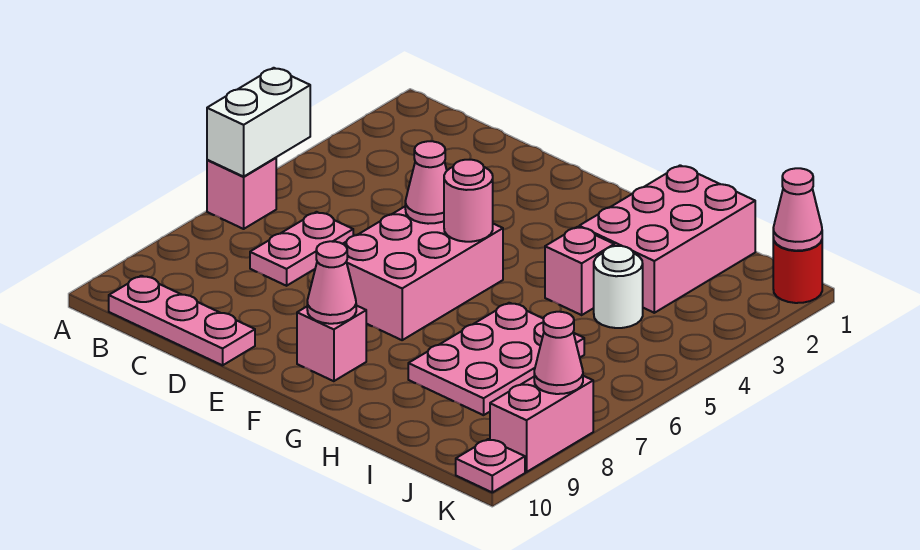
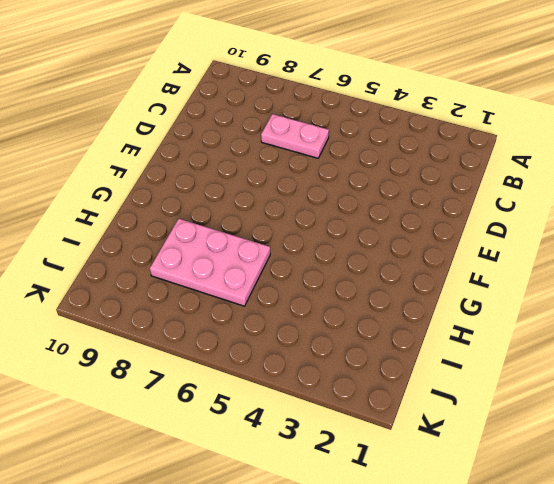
none -> pink 1x1 brick [207,158,276,229]
none -> pink 1x3 plate [109,276,255,365]
none -> pink 2x3 brick [343,207,503,340]

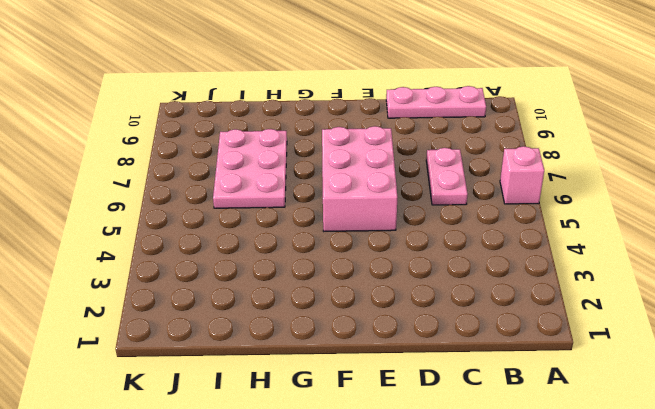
none -> pink 1x1 brick [297,305,366,381]
none -> pink 2x3 brick [579,165,755,313]
none -> pink 1x1 brick [545,227,614,315]

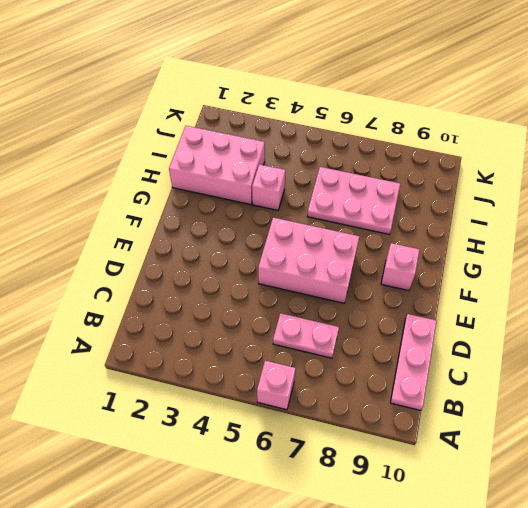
none -> white 1x1 round brick [594,246,643,328]
none -> red 1x1 round brick [773,238,822,303]
none -> pink 1x2 brick [490,376,593,472]

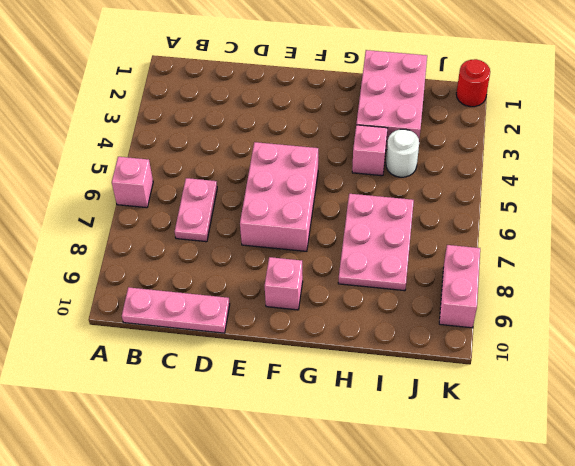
none -> pink 1x1 plate [456,439,525,492]
none -> white 1x2 brick [207,68,310,177]
none -> pink 1x1 cone [405,141,447,224]

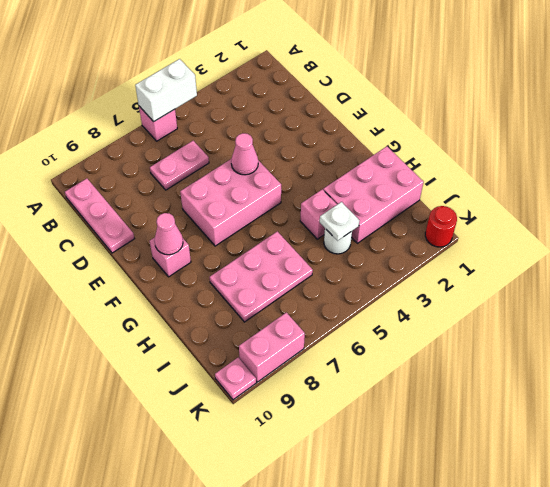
white 1x1 plate [320,202,359,241] -> none
none -> pink 1x1 round brick [444,160,493,242]
none -> pink 1x1 cone [773,168,822,251]
none -> pink 1x1 cone [534,312,583,394]

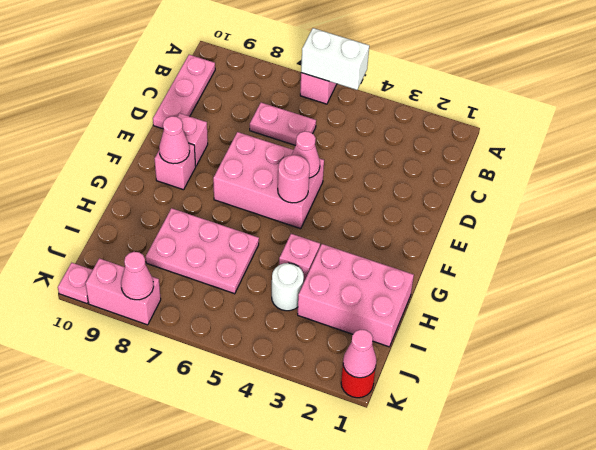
pink 1x1 brick [178,113,208,166] -> none

